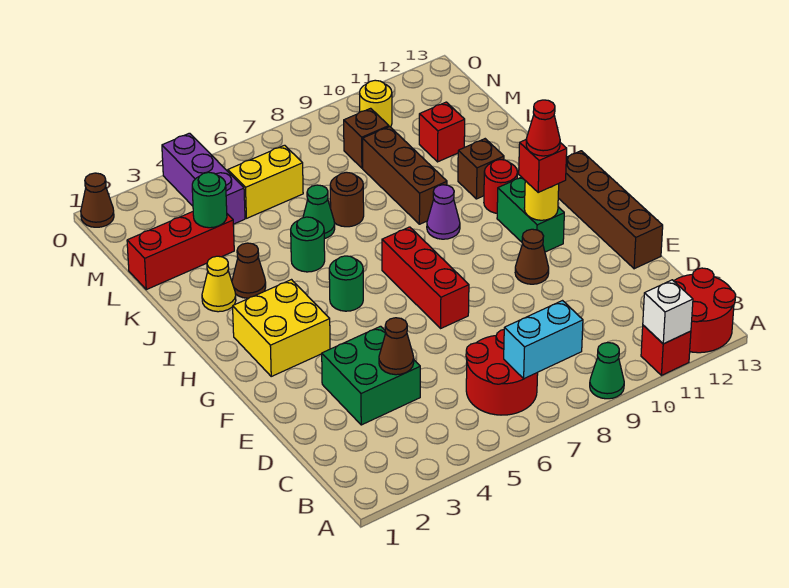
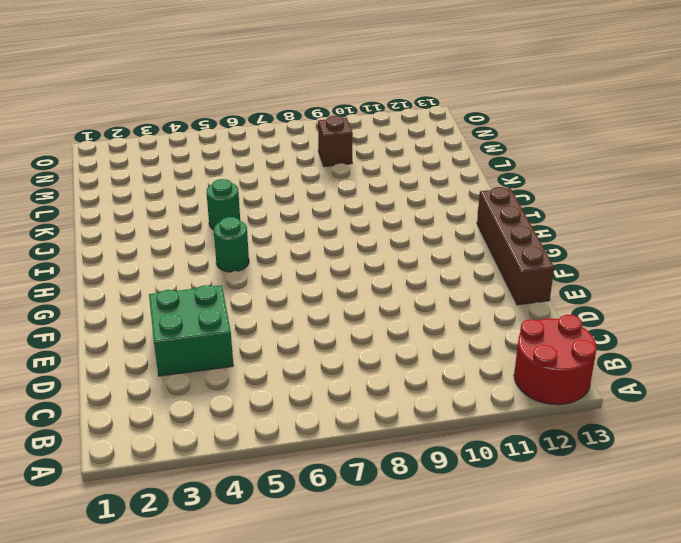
none -> green 1x1 cone [590,342,624,399]
none -> red 1x1 brick [641,325,691,375]
none -> red 2x2 round brick [466,330,538,415]
none -> red 1x3 brick [382,227,469,328]

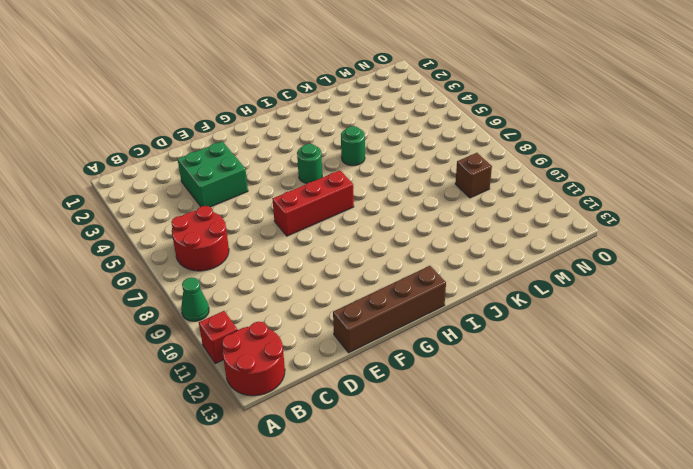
none -> brown 1x1 cone [515,229,549,284]
none -> yellow 2x2 brick [233,280,330,376]
none -> green 1x2 brick [497,177,564,252]
none -> purple 1x1 cone [427,185,460,239]

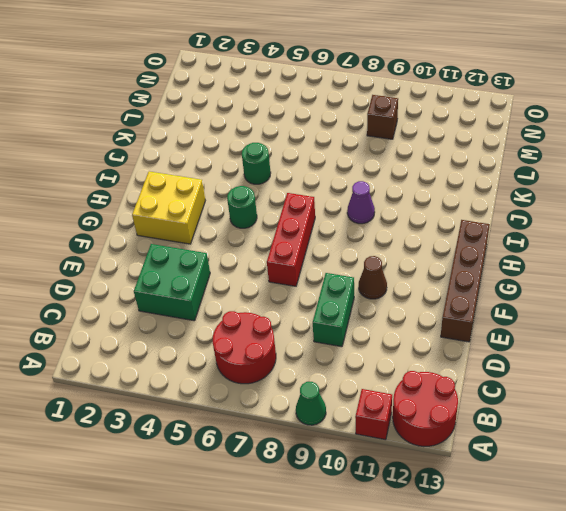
green 1x2 brick [313,273,354,347] -> green 1x2 brick moved to [497,177,564,252]
none -> red 1x1 round brick [484,160,517,213]
none -> yellow 1x1 cone [202,256,236,312]
none -> brown 1x1 cone [232,243,266,298]
none -> brown 1x3 brick [363,127,447,224]

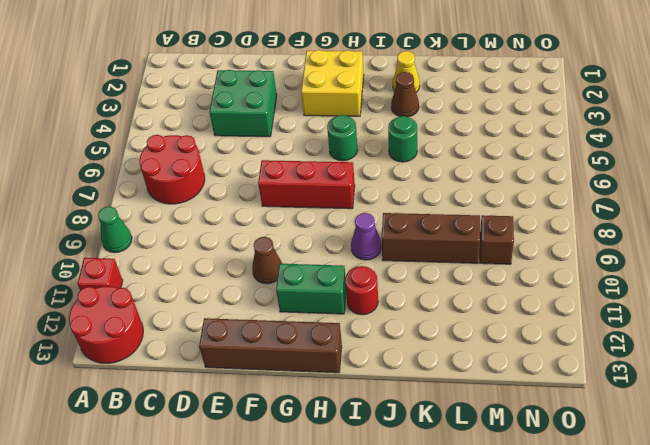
none -> brown 1x1 brick [458,139,504,199]
none -> green 1x1 cone [303,185,335,239]
none -> brown 1x1 round brick [330,172,364,227]
none -> red 1x3 brick [127,212,234,290]

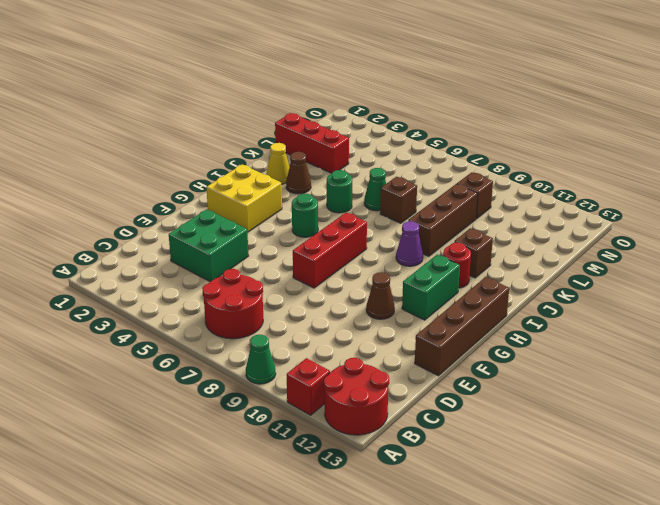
brown 1x1 brick [380,177,417,223] -> brown 1x1 round brick [330,172,364,227]
none -> red 1x1 brick [419,102,465,162]
none -> purple 1x3 brick [162,133,245,224]
none -> yellow 1x2 brick [228,145,303,218]
none -> yellow 1x1 round brick [360,80,392,127]

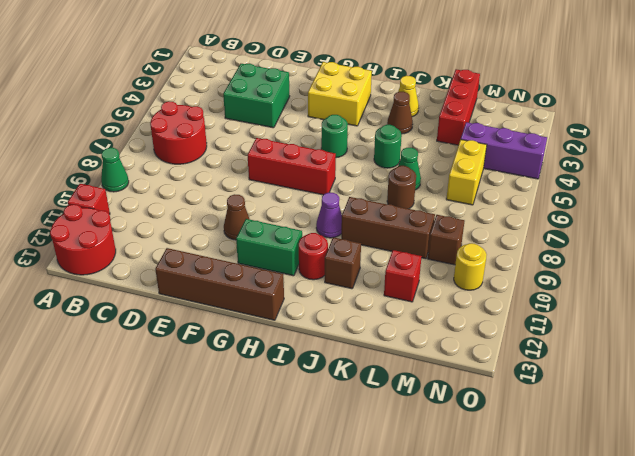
none -> brown 1x1 cone [81,173,114,227]
none -> white 1x1 brick [643,280,693,344]
none -> cyan 1x2 brick [504,301,583,379]
none -> brown 1x1 cone [379,318,414,375]

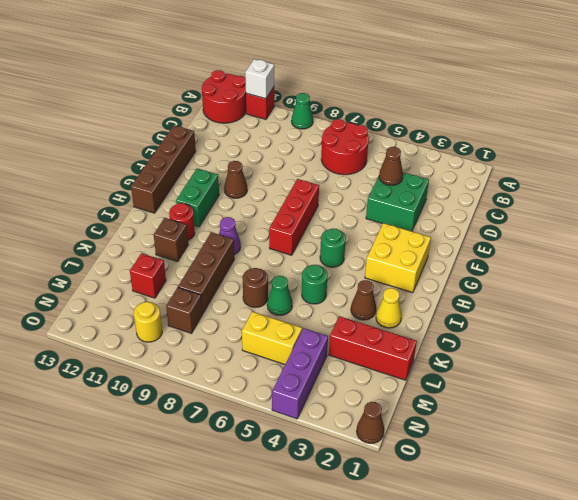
none -> cyan 1x2 brick [504,301,583,379]
none -> yellow 1x1 round brick [524,181,559,220]
none -> green 1x1 round brick [192,172,227,228]
none -> red 1x1 brick [519,140,567,193]

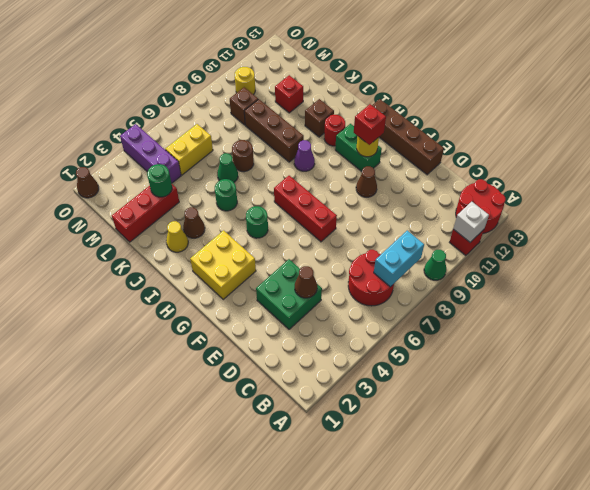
none -> red 1x1 cone [526,100,560,156]

